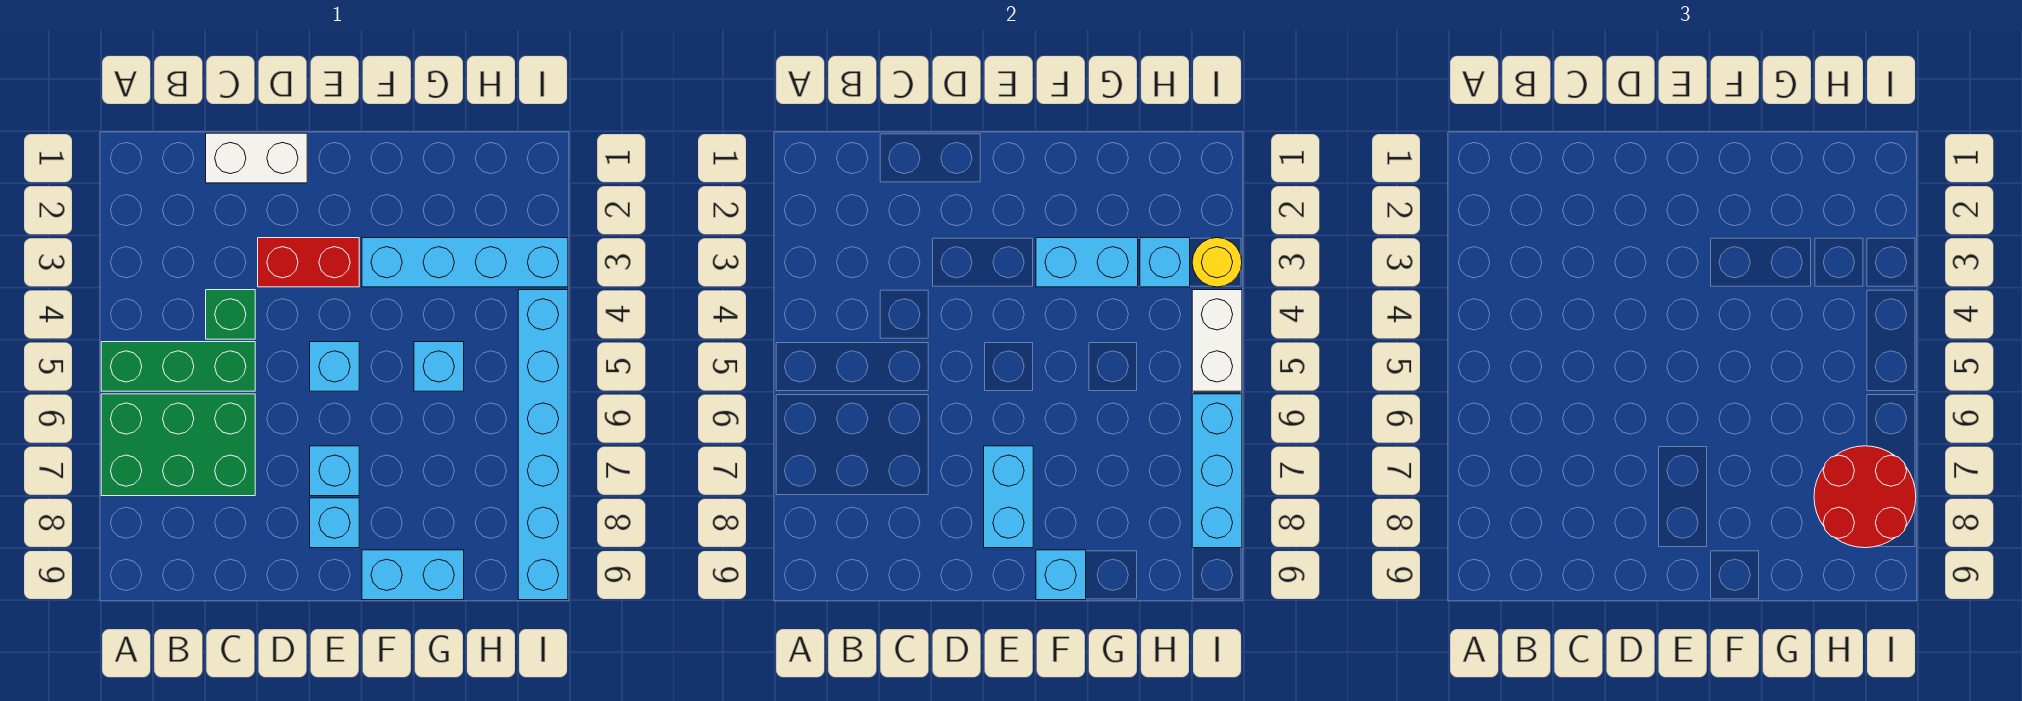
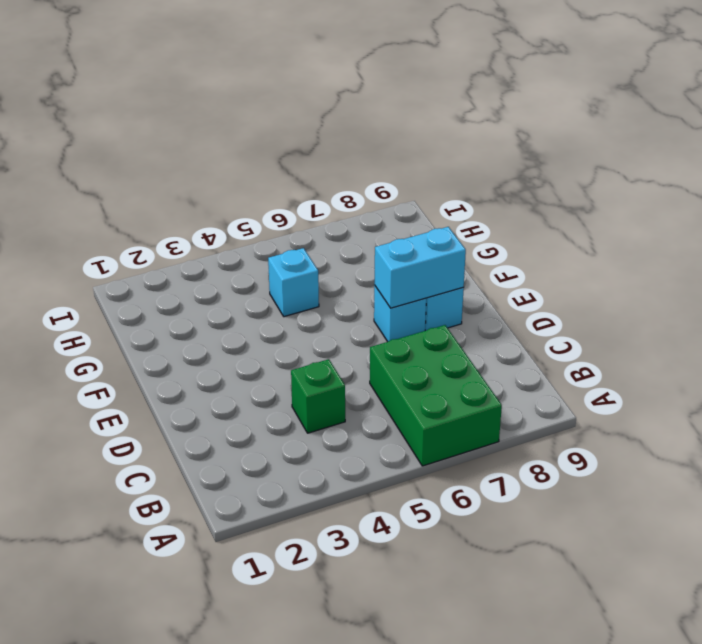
none -> green 1x3 brick [101,342,255,391]
none -> white 1x2 brick [206,133,307,183]
none -> red 1x2 brick [258,238,359,287]

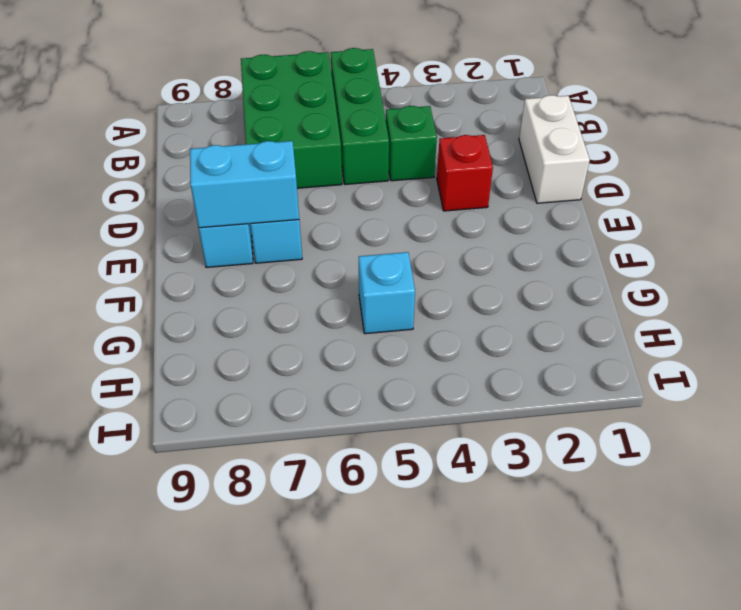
red 1x1 brick [437,135,493,211] -> red 1x2 brick [258,238,359,287]
none -> cyan 1x1 brick [310,342,359,391]
none -> cyan 1x4 brick [362,238,568,287]
none -> cyan 1x2 brick [362,550,464,600]

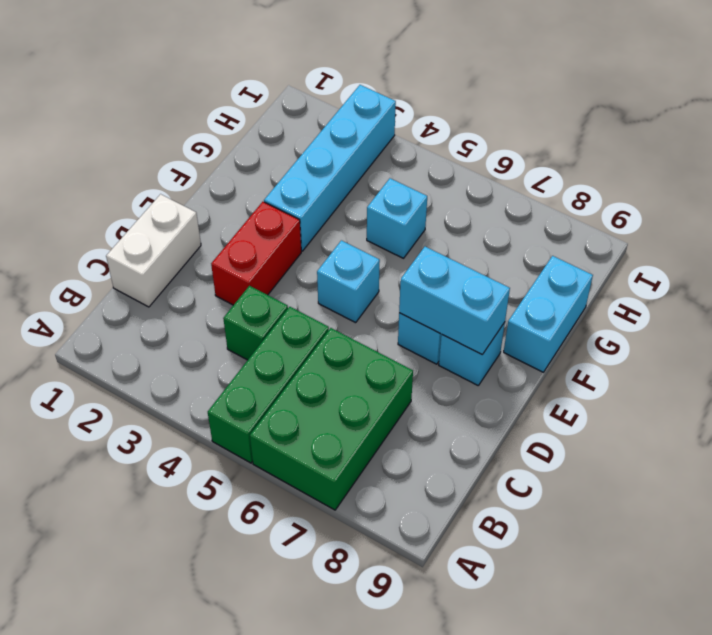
none -> cyan 1x6 brick [518,290,568,600]
none -> cyan 1x2 brick [1036,238,1138,287]
none -> cyan 1x1 brick [1036,550,1086,600]

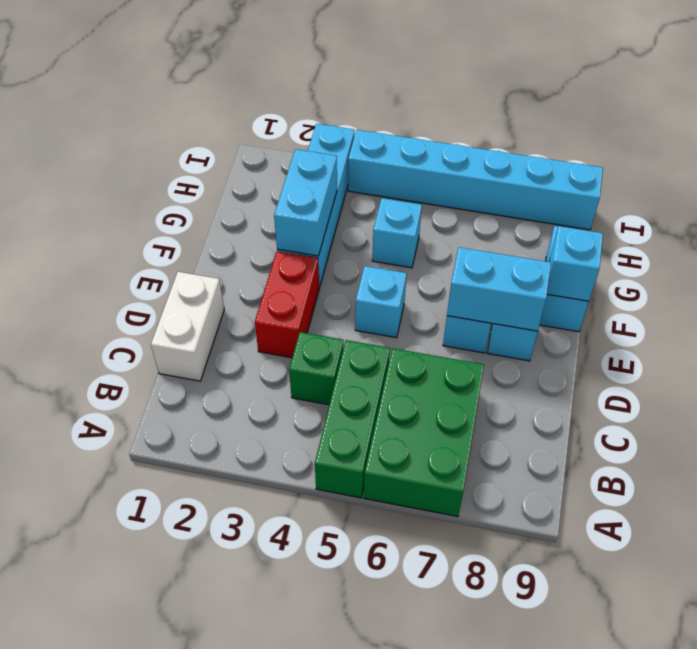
none -> cyan 1x1 brick [1140,238,1190,287]
none -> yellow 1x1 round brick [1192,238,1242,287]
none -> white 1x2 brick [1192,290,1242,391]

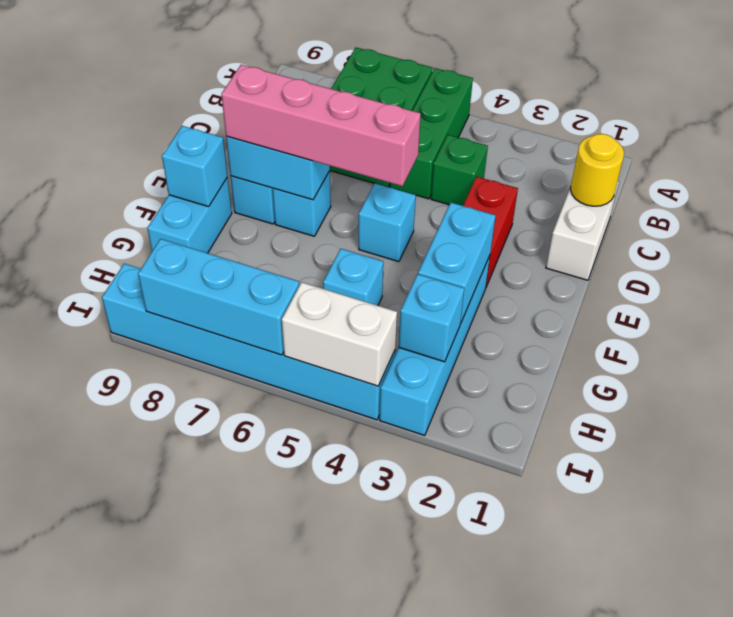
yellow 1x1 round brick [571,134,624,206] -> yellow 1x1 round brick moved to [1192,238,1242,287]
pink 1x4 brick [221,65,421,186] -> none
none -> red 2x2 round brick [1814,446,1916,548]

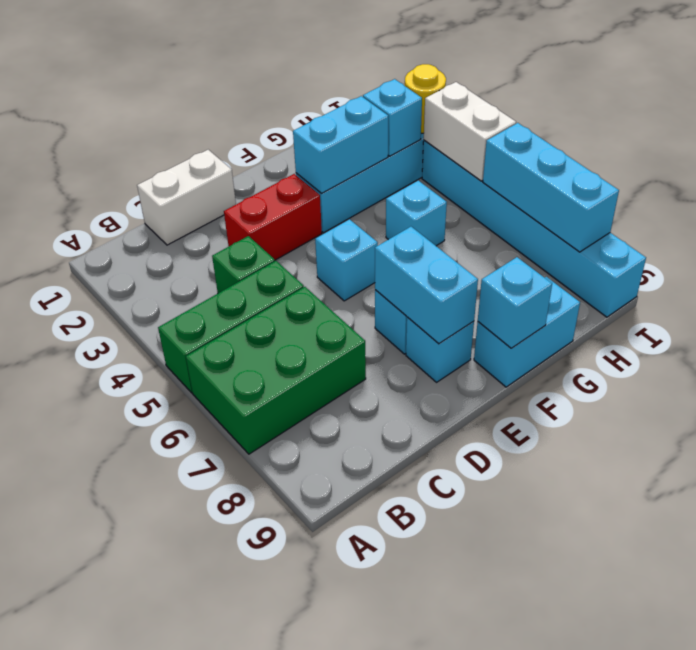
none -> red 2x2 round brick [1814,446,1916,548]

